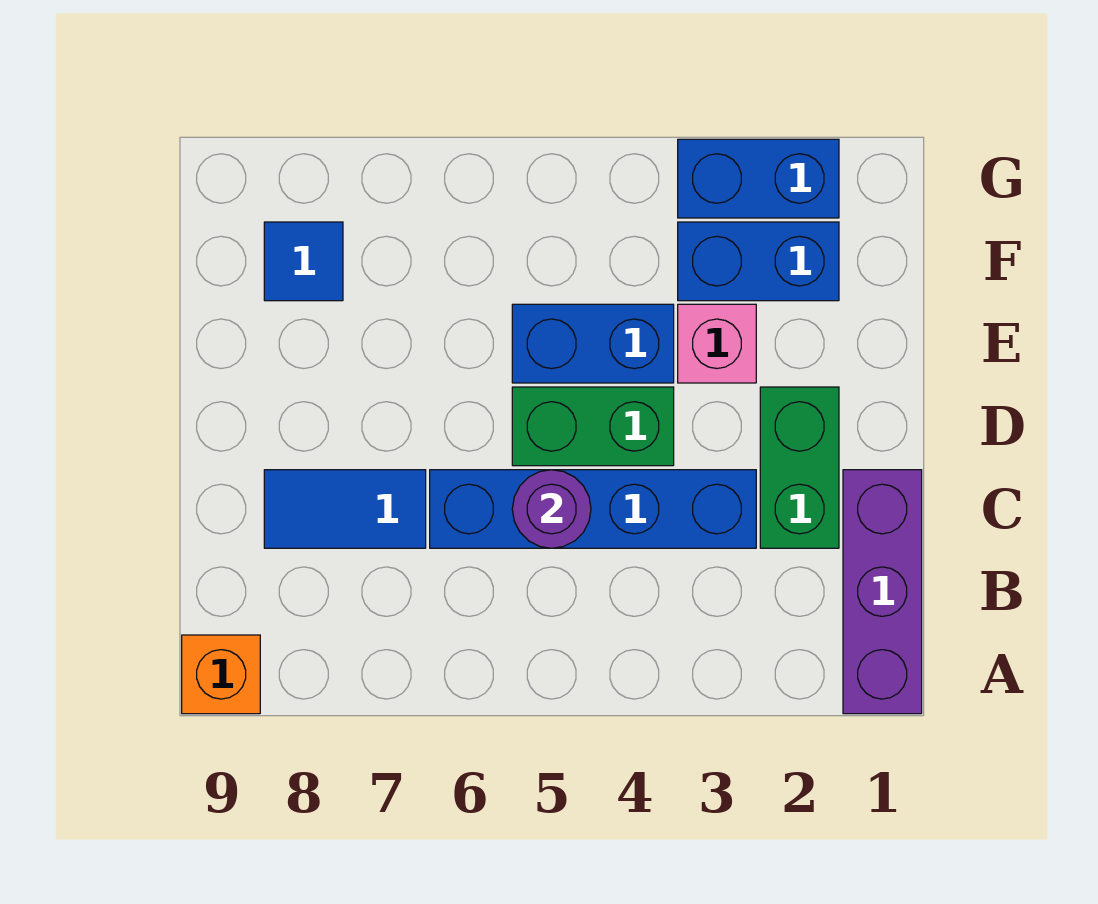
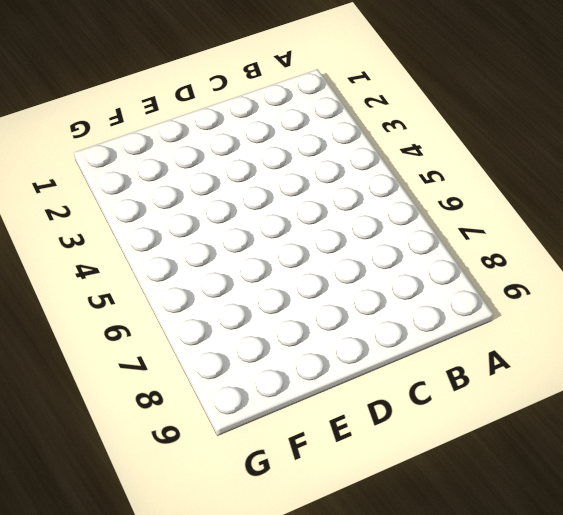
none -> purple 1x3 brick [843,470,922,714]
none -> orange 1x1 brick [182,635,260,714]
none -> green 1x2 brick [760,387,839,548]

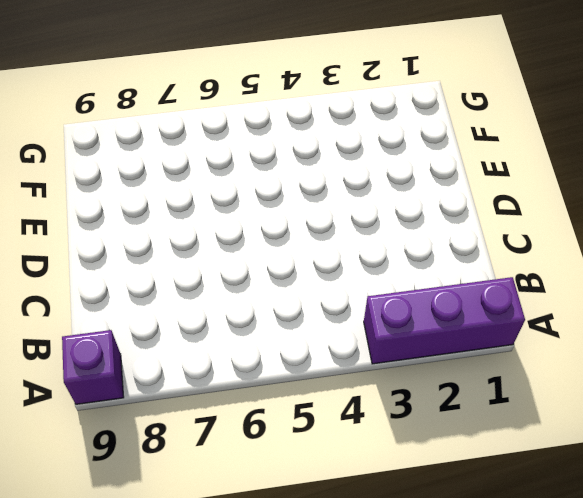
purple 1x3 brick [364,277,525,364] -> purple 1x3 brick turned to [843,470,922,714]
purple 1x1 brick [62,330,124,404] -> orange 1x1 brick [182,635,260,714]
none -> green 1x2 brick [760,387,839,548]
none -> blue 1x4 brick [430,470,756,548]
none -> blue 1x2 tile [264,470,426,548]

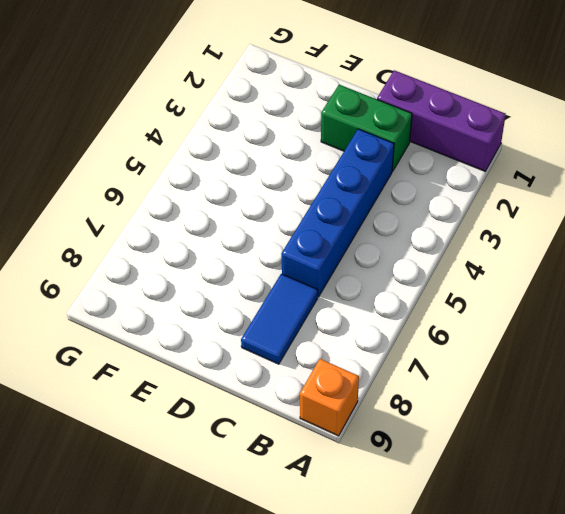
none -> green 1x2 brick [512,387,674,466]
none -> pink 1x1 brick [678,304,756,383]
none -> blue 1x2 brick [512,304,674,383]

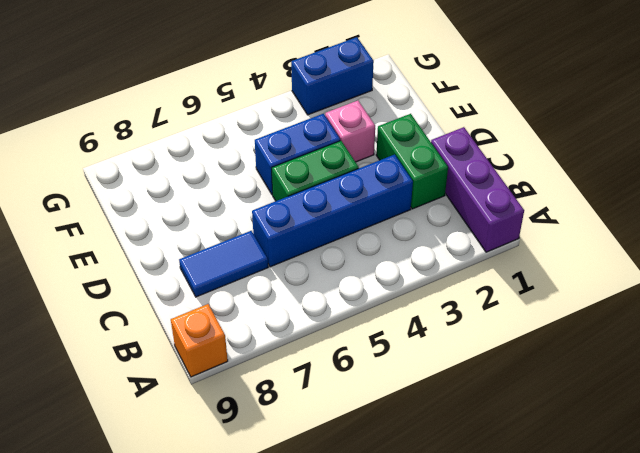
none -> blue 1x2 brick [678,222,839,301]
none -> blue 1x1 tile [264,222,343,301]
none -> purple 1x1 round brick [512,470,591,548]

